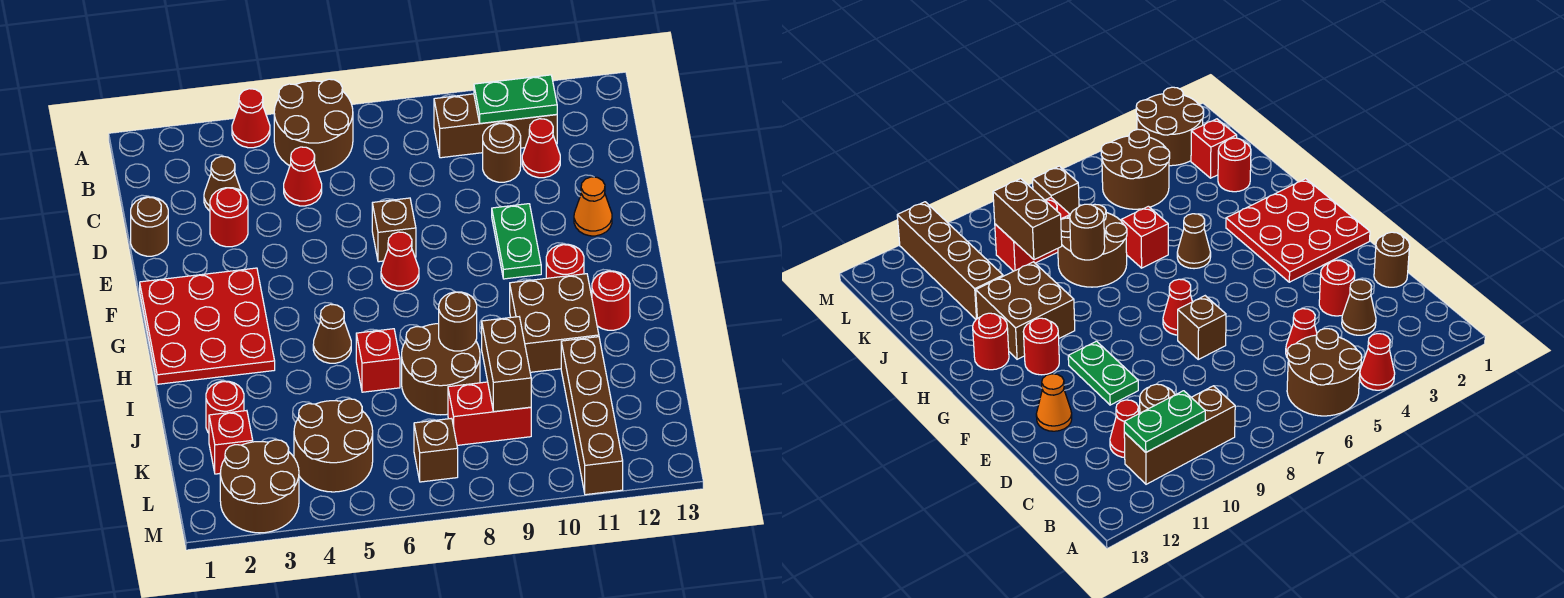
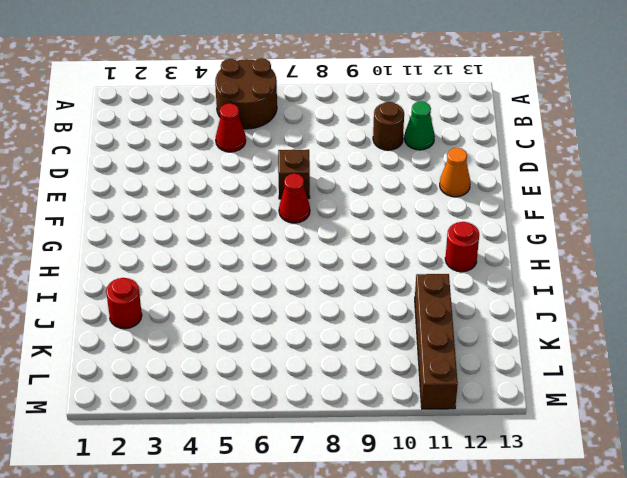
green 1x1 cone [405,101,435,150] -> red 1x1 cone [522,119,560,178]
none -> red 1x1 cone [232,89,270,148]
none -> brown 1x3 brick [434,94,557,158]
none -> brown 1x1 cone [204,156,241,211]
none -> brown 1x1 round brick [131,197,168,256]

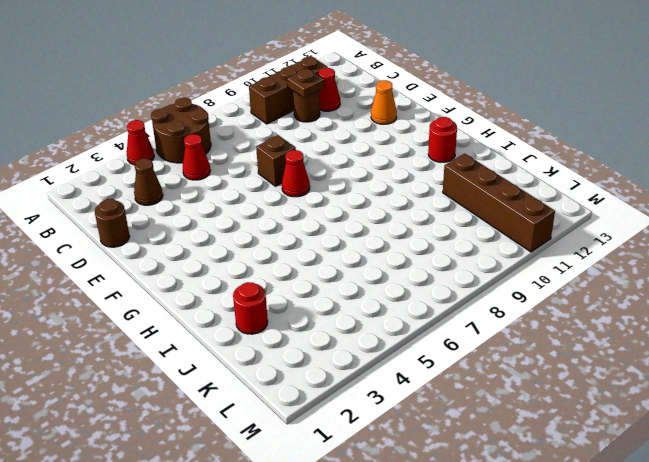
brown 1x1 plate [287,68,325,98] -> none
none -> red 1x1 round brick [210,188,248,247]
none -> green 1x2 plate [492,204,541,279]
none -> red 3x3 plate [140,268,275,384]
none -> red 1x1 round brick [546,244,584,278]

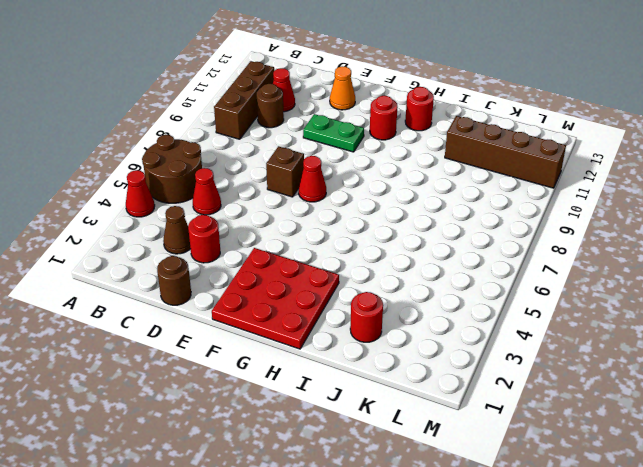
none -> brown 1x1 cone [313,304,351,363]
none -> brown 2x2 brick [510,274,599,372]
none -> red 1x1 brick [356,329,400,392]
none -> brown 2x2 round brick [402,324,480,415]

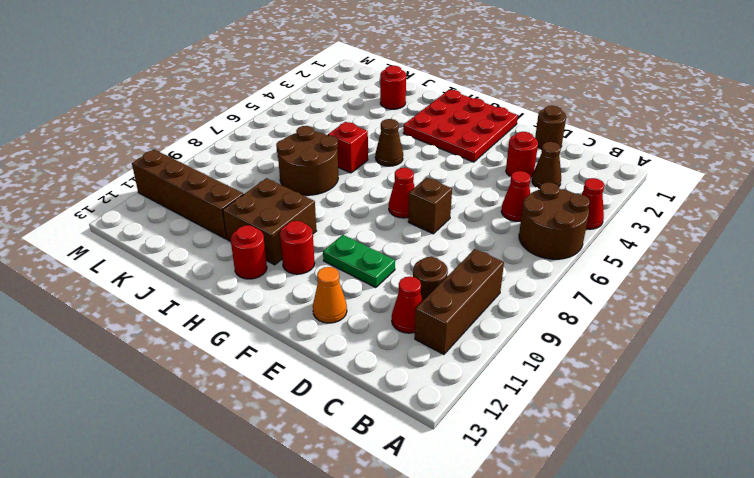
none -> red 1x1 brick [209,411,253,474]
none -> brown 2x2 round brick [294,399,373,492]
none -> red 1x2 brick [448,382,531,445]
none -> brown 2x2 round brick [220,440,299,533]

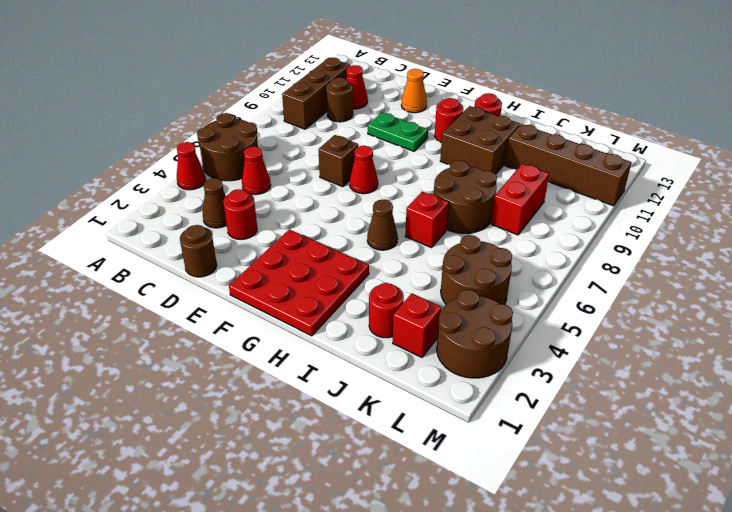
none -> brown 1x1 brick [414,418,458,482]
none -> green 1x2 plate [474,75,557,123]
none -> brown 1x1 round brick [439,292,477,351]
none -> brown 1x2 brick [482,317,531,412]

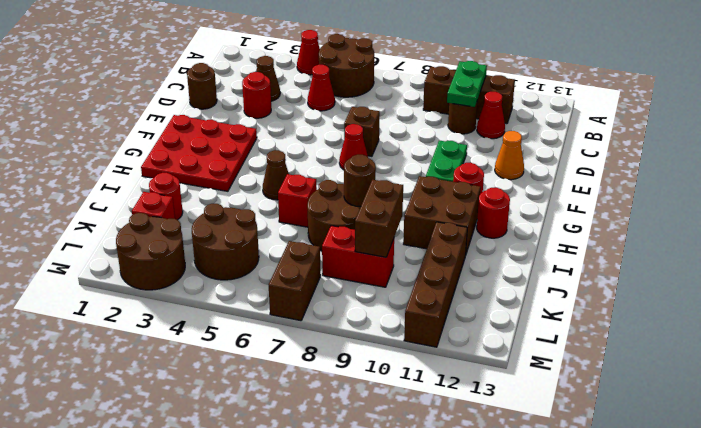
green 1x2 plate [447,61,487,107] -> green 1x2 plate turned to [474,75,557,123]
brown 1x2 brick [269,241,321,321] -> brown 1x1 brick [414,418,458,482]

